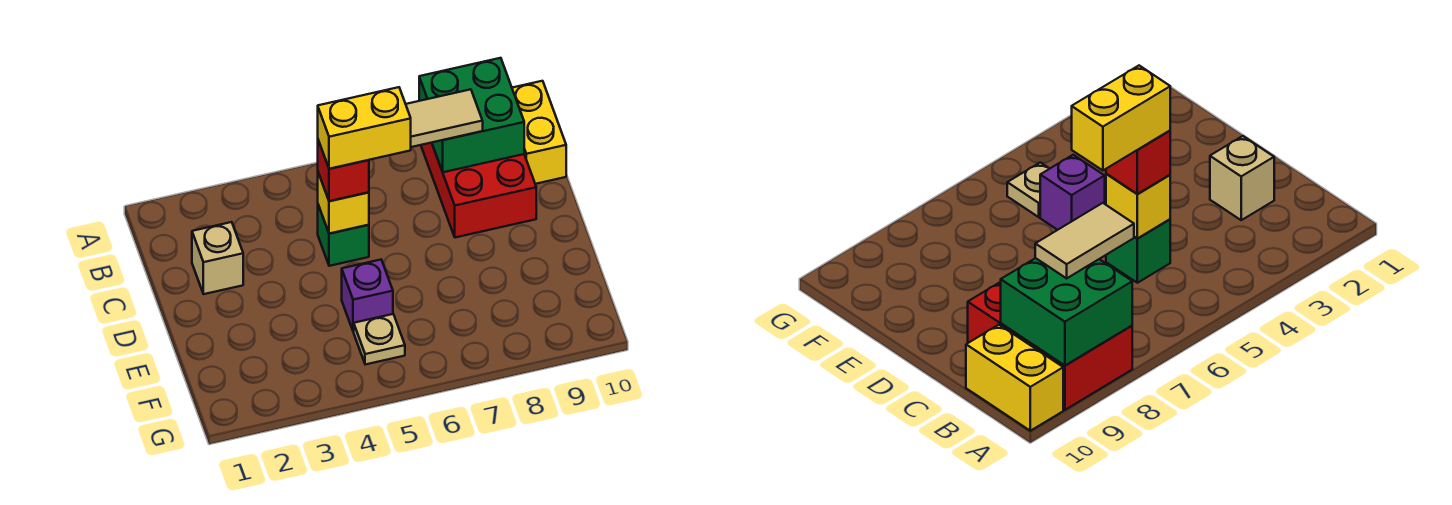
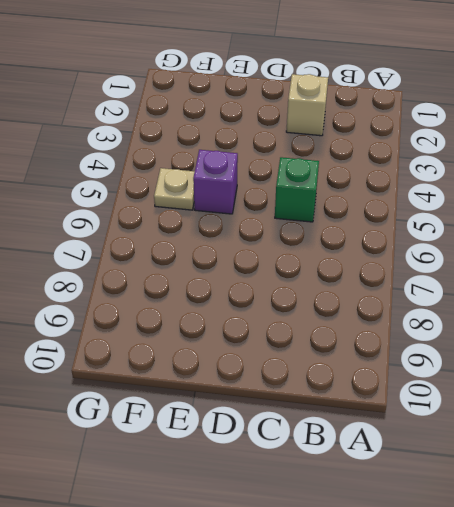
none -> red 2x3 brick [421,143,536,238]
none -> yellow 1x2 brick [512,81,566,184]

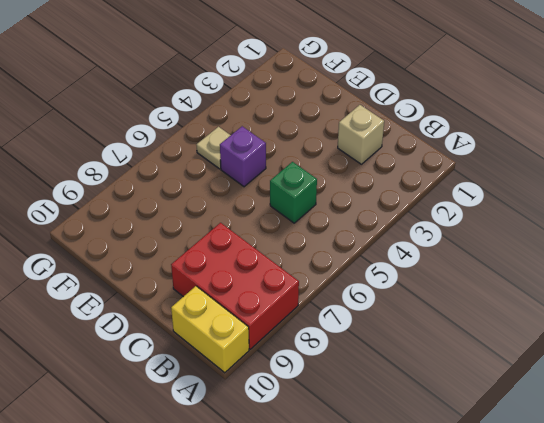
none -> green 2x2 brick [419,58,524,172]
none -> yellow 1x1 brick [318,173,369,234]

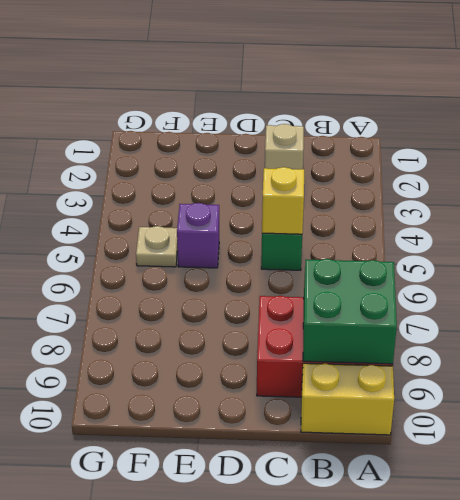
none -> tan 1x2 tile [406,89,483,147]
none -> red 1x1 brick [318,140,369,201]

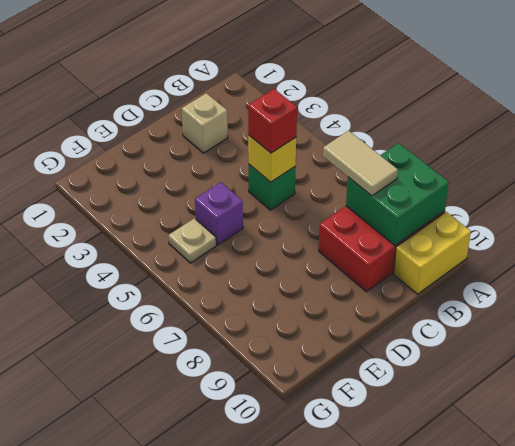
none -> yellow 1x2 brick [318,87,411,169]

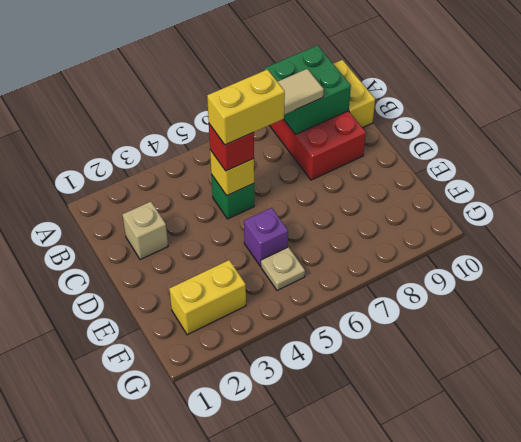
yellow 1x2 brick [169,260,246,335] -> none

